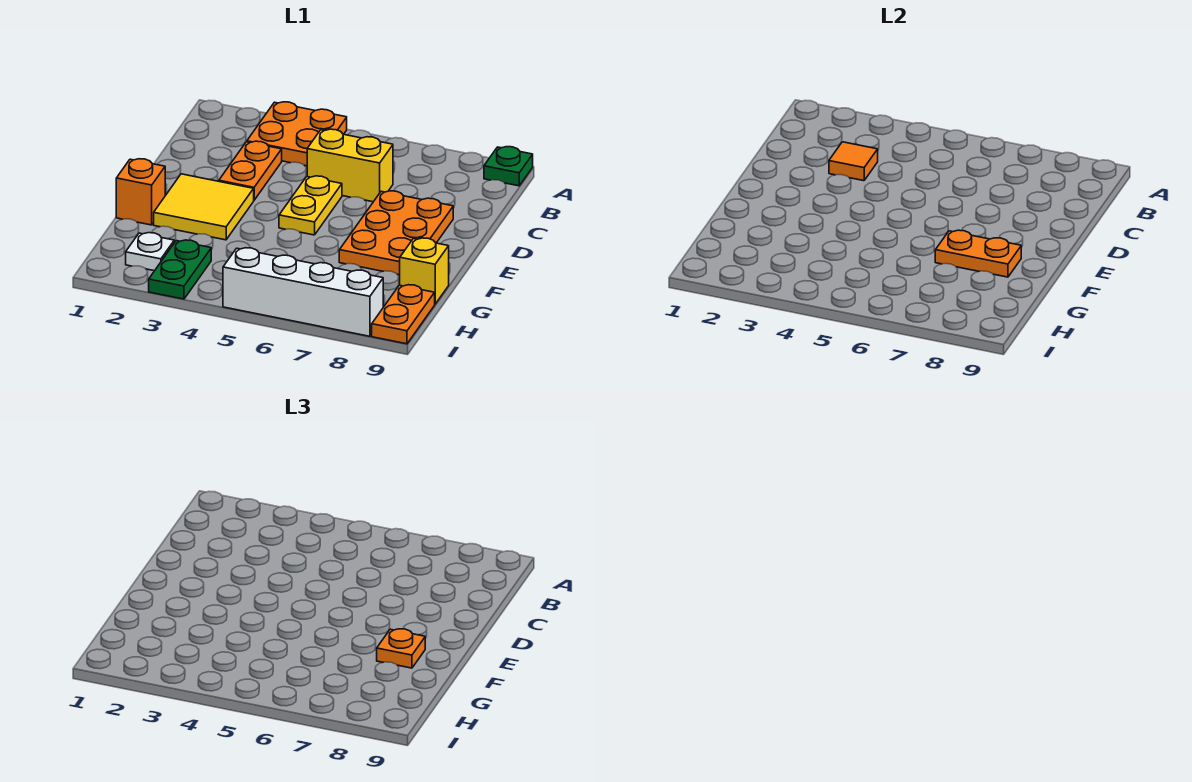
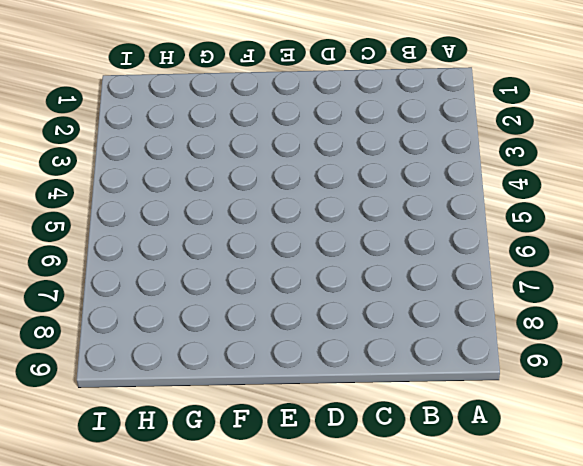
none -> orange 2x2 plate [247,102,347,166]
none -> green 1x1 plate [484,147,533,186]
none -> orange 1x2 plate [219,141,282,200]

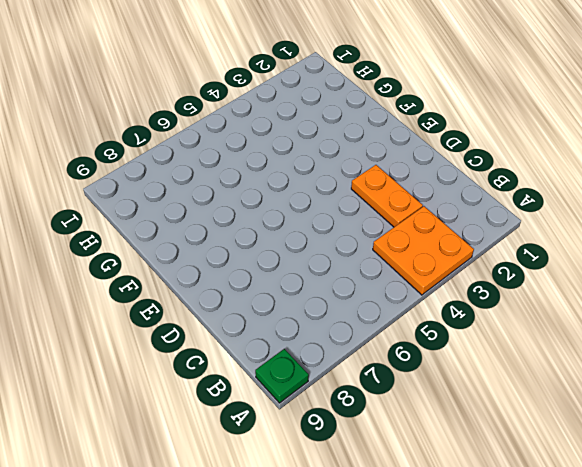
none -> yellow 1x2 brick [307,129,393,202]
none -> yellow 1x2 plate [279,176,342,235]
none -> orange 2x3 plate [339,191,453,275]

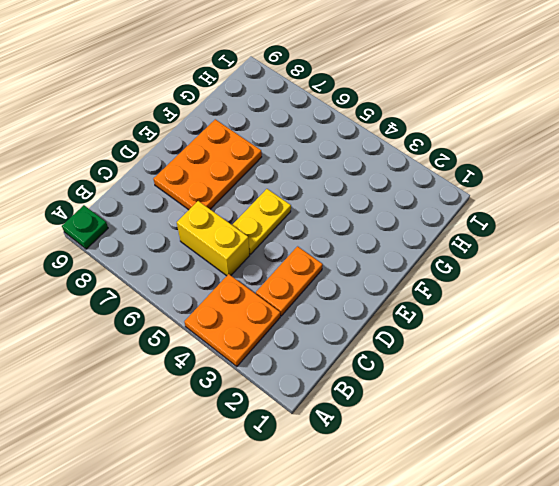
none -> yellow 2x2 tile [154,174,254,240]
none -> orange 1x1 brick [116,159,165,225]
none -> yellow 1x1 brick [400,238,449,304]

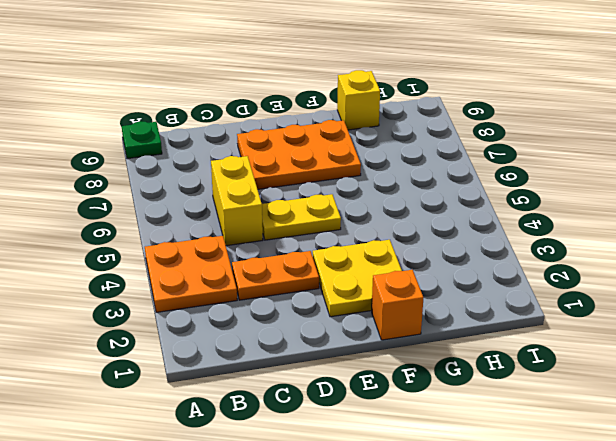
yellow 2x2 plate [313,240,402,317] -> yellow 2x2 tile [154,174,254,240]
none -> white 1x1 plate [126,233,174,271]
none -> green 1x2 plate [149,240,211,299]
none -> orange 1x2 plate [372,285,435,344]

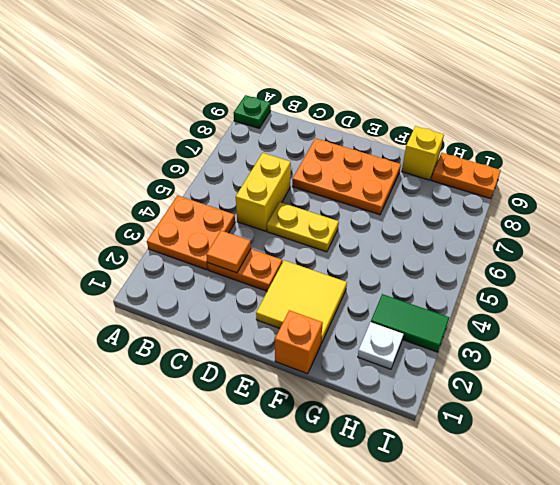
green 1x2 tile [371,294,449,352] -> green 1x2 plate [149,240,211,299]
none -> white 1x4 brick [223,248,383,336]
none -> orange 1x2 plate [935,230,1021,277]
none -> orange 1x1 plate [377,629,425,668]

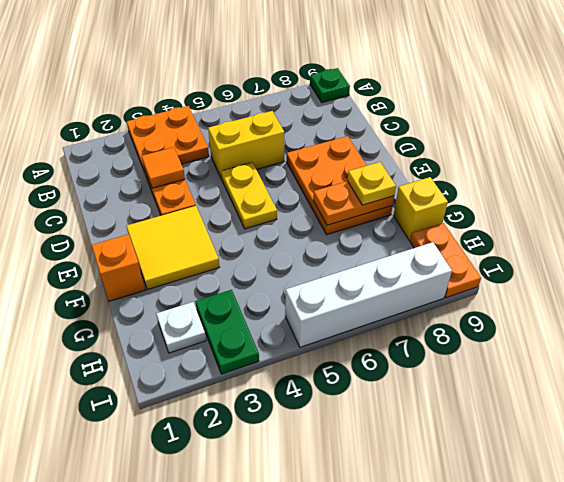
yellow 1x1 plate [348,162,396,205] -> orange 1x1 plate [377,629,425,668]

